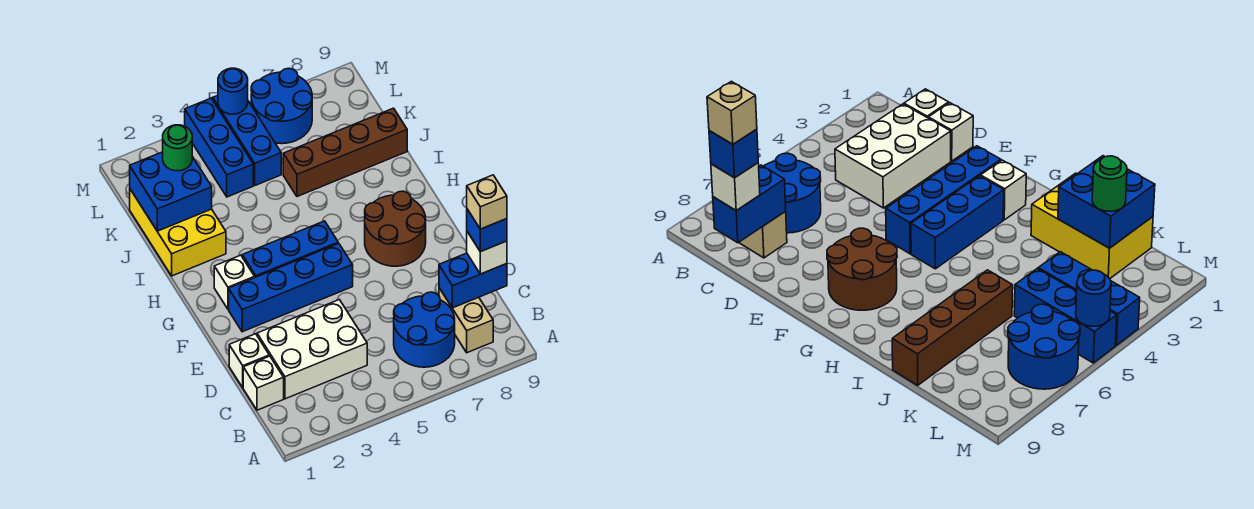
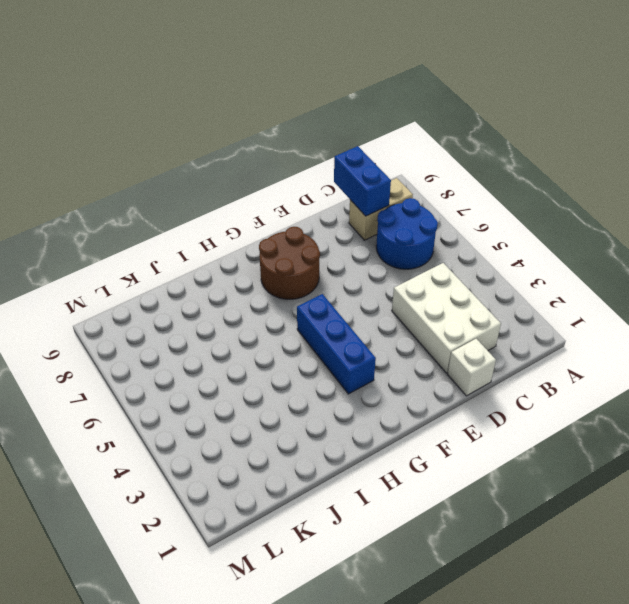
none -> white 1x1 brick [243,356,284,410]
none -> blue 1x4 brick [229,243,353,332]
none -> white 1x1 brick [214,255,255,309]

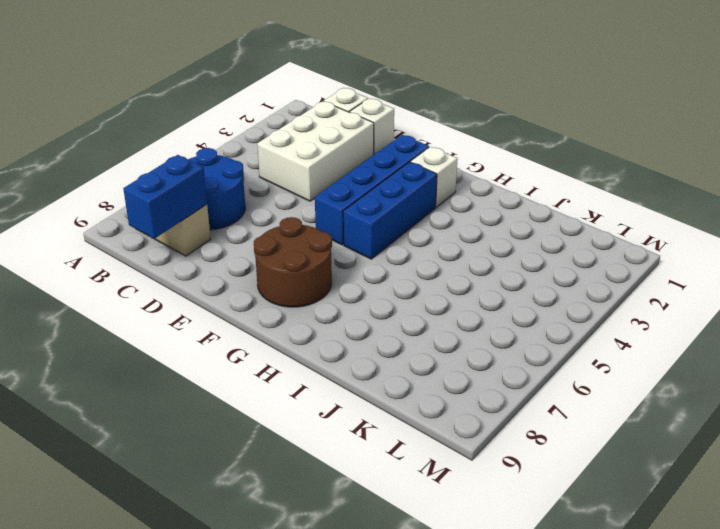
none -> yellow 2x3 brick [130,189,226,276]
none -> brown 1x4 brick [283,108,407,197]
none -> blue 1x3 brick [185,98,253,197]

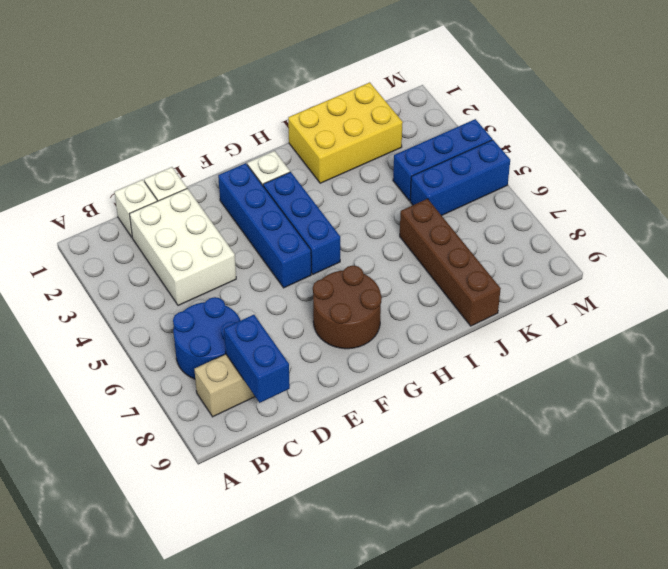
none -> blue 2x2 round brick [251,68,312,144]
none -> blue 2x2 brick [130,152,212,231]
none -> blue 1x1 round brick [218,68,248,114]

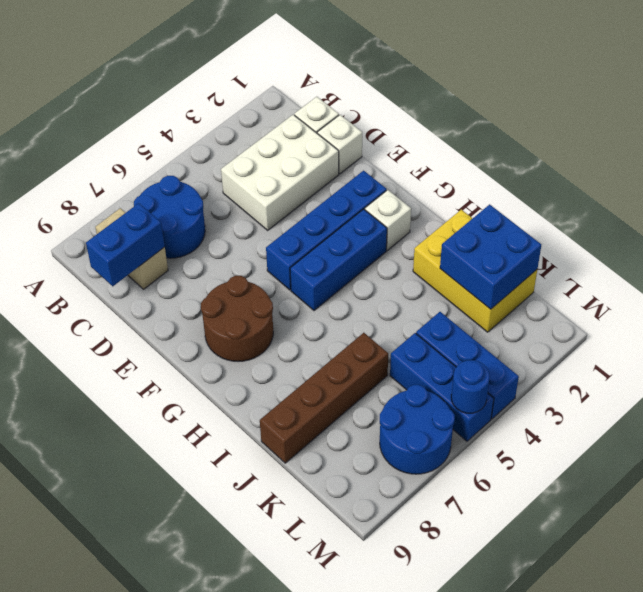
none -> white 1x1 brick [467,232,507,274]
none -> green 1x1 round brick [163,125,192,171]
none -> blue 1x1 brick [467,209,507,252]

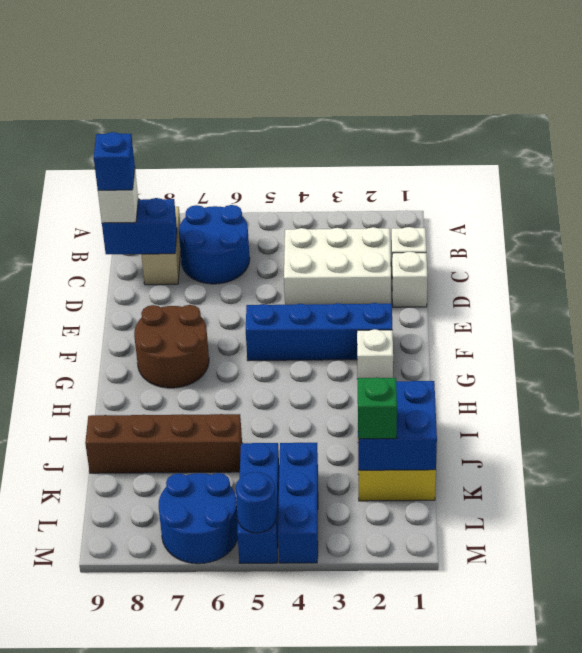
green 1x1 brick [358,377,397,439] -> green 1x1 round brick [163,125,192,171]
none -> blue 1x3 brick [242,221,338,277]
none -> tan 1x1 brick [467,175,507,229]

